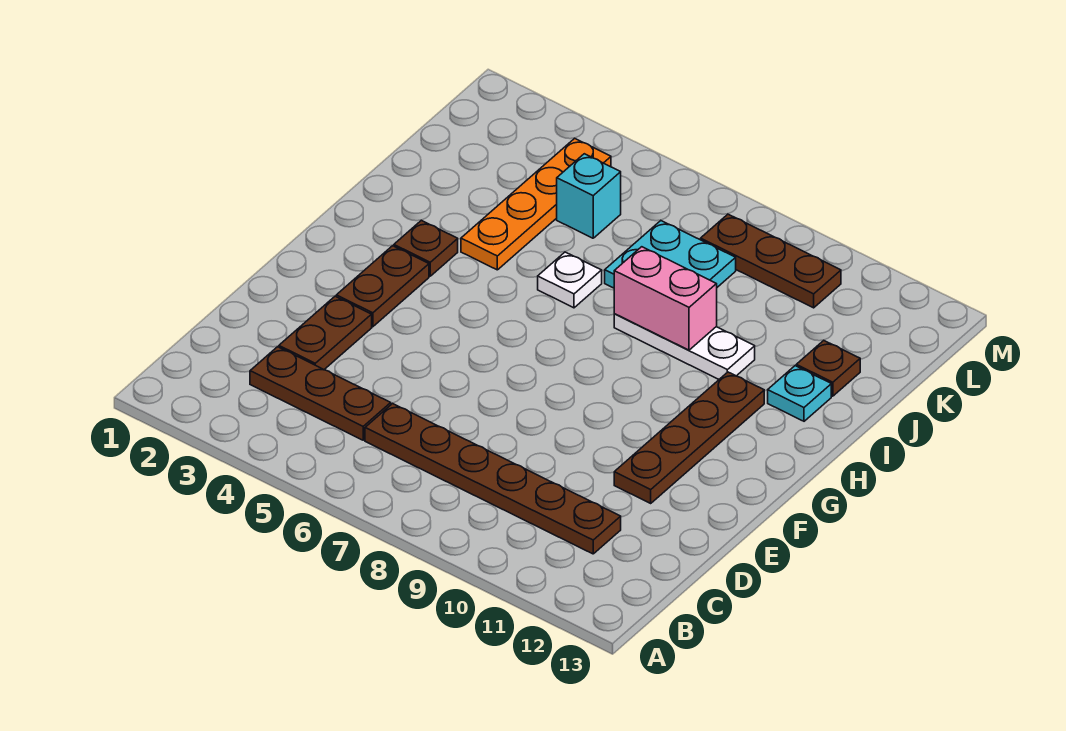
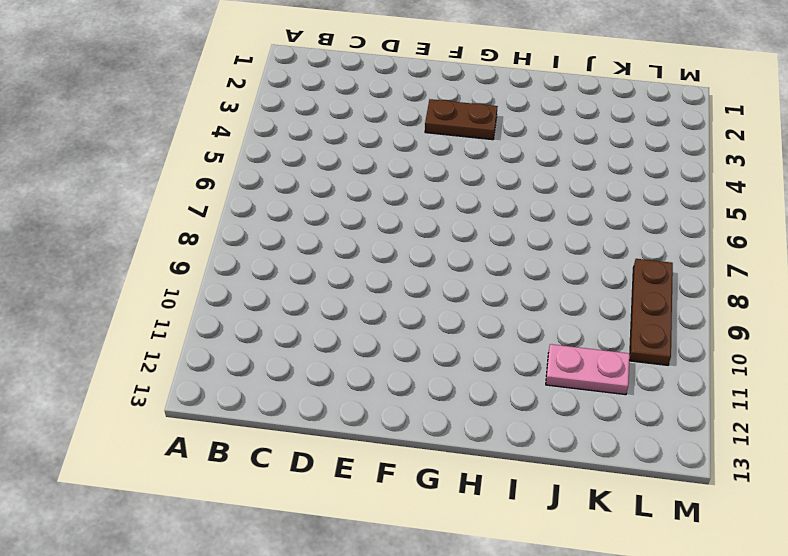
pink 1x2 plate [546,344,630,395] -> none
none -> brown 1x3 plate [250,347,391,440]
none -> brown 1x6 plate [365,404,621,554]
none -> brown 1x2 plate [279,296,372,370]

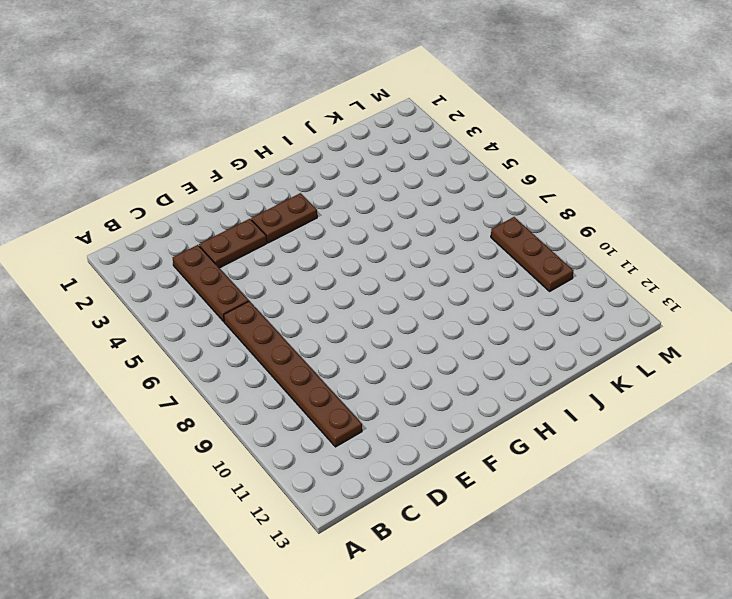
none -> brown 1x4 plate [614,372,764,503]
none -> brown 1x1 plate [394,220,458,276]
none -> orange 1x4 plate [461,138,611,270]

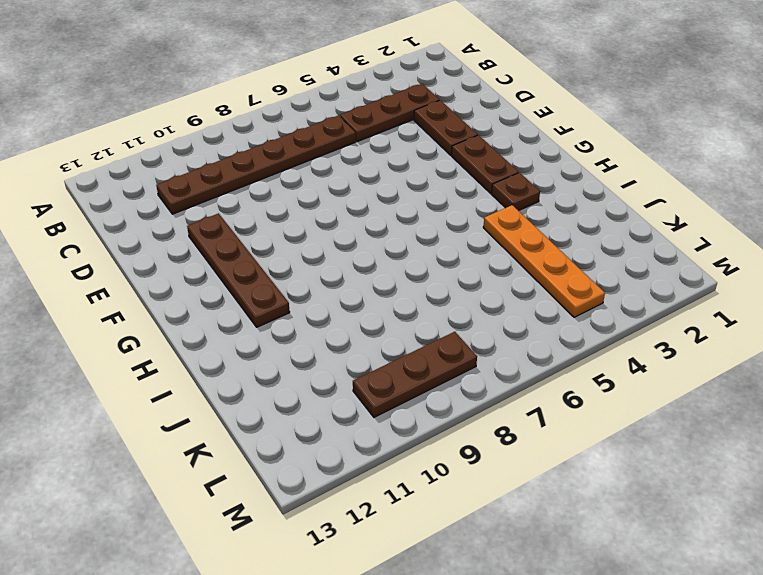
none -> white 1x1 plate [538,252,602,308]
none -> white 1x3 plate [614,314,755,379]
none -> cyan 1x1 plate [768,366,831,421]

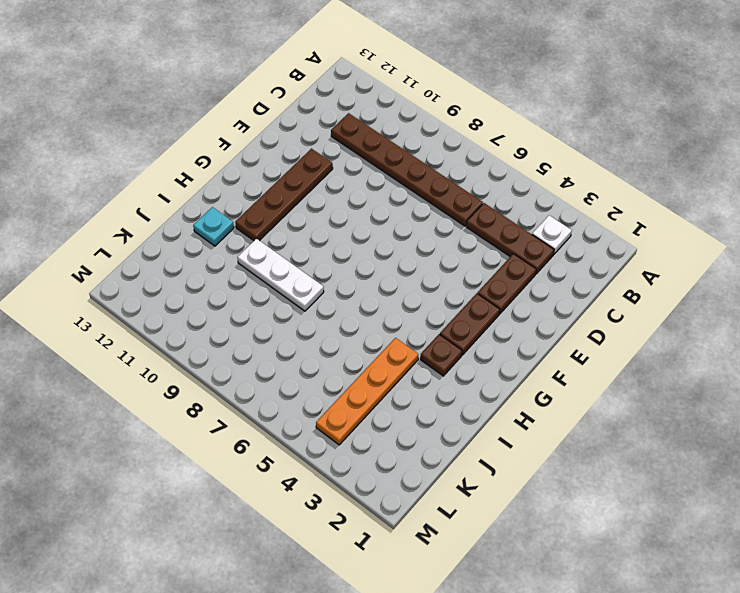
white 1x1 plate [532,215,572,254] -> white 1x1 plate moved to [538,252,602,308]
none -> cyan 2x2 plate [605,221,736,288]
none -> brown 1x1 plate [796,341,860,396]
none -> cyan 1x1 brick [557,154,621,238]

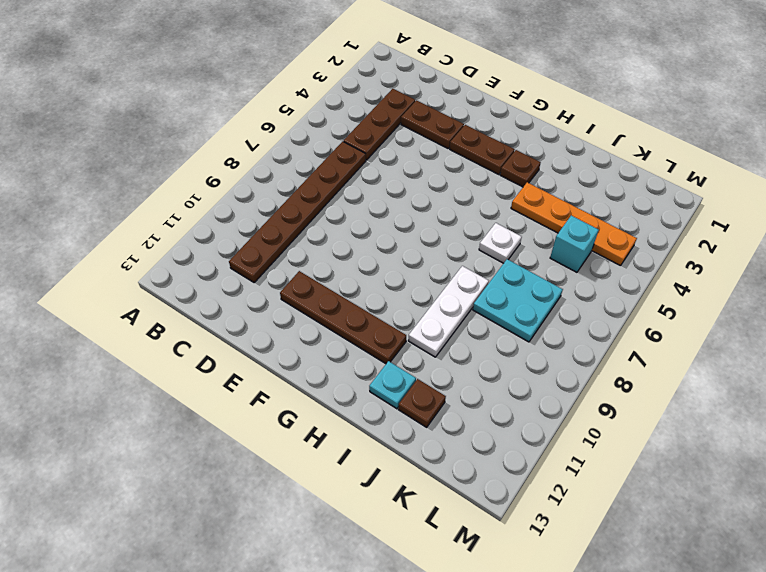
none -> brown 1x3 plate [701,214,841,308]
none -> pink 1x2 brick [614,247,717,350]

